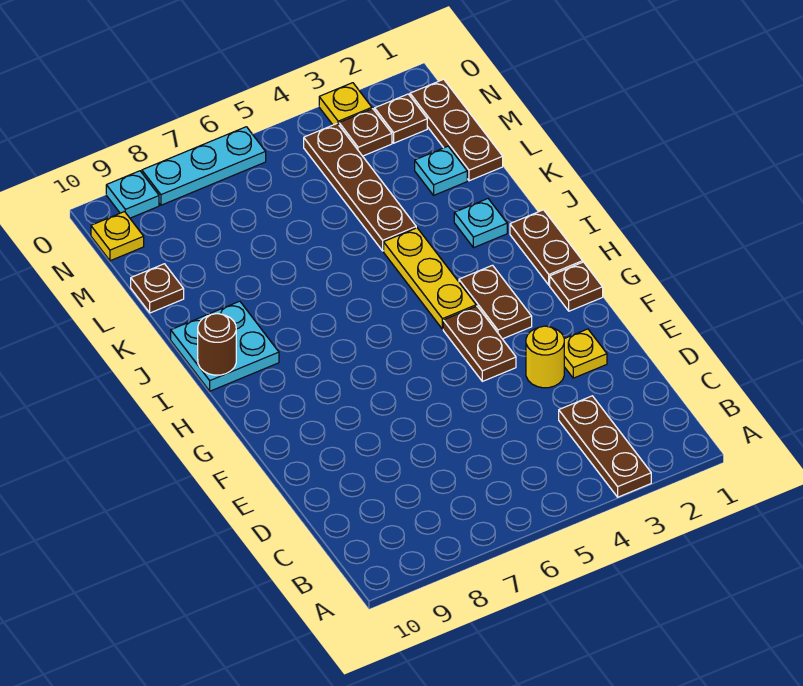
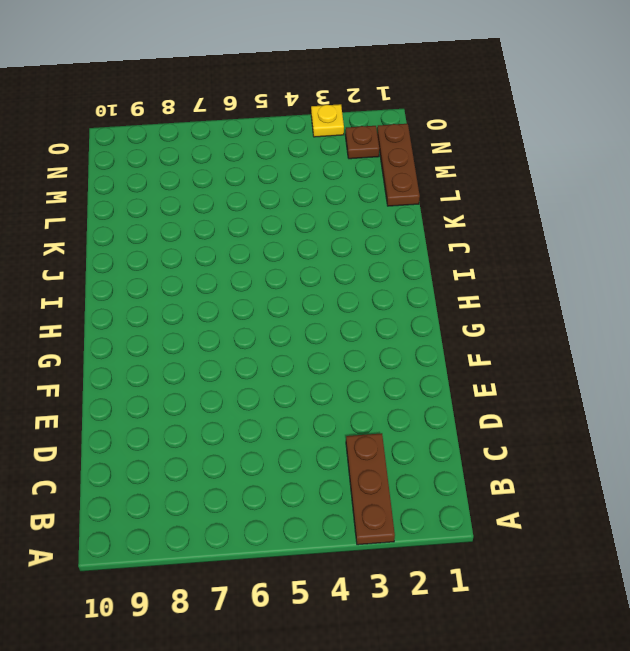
none -> yellow 1x1 plate [564,329,607,378]
none -> yellow 1x1 round brick [526,326,564,388]
none -> brown 1x2 plate [443,306,516,381]

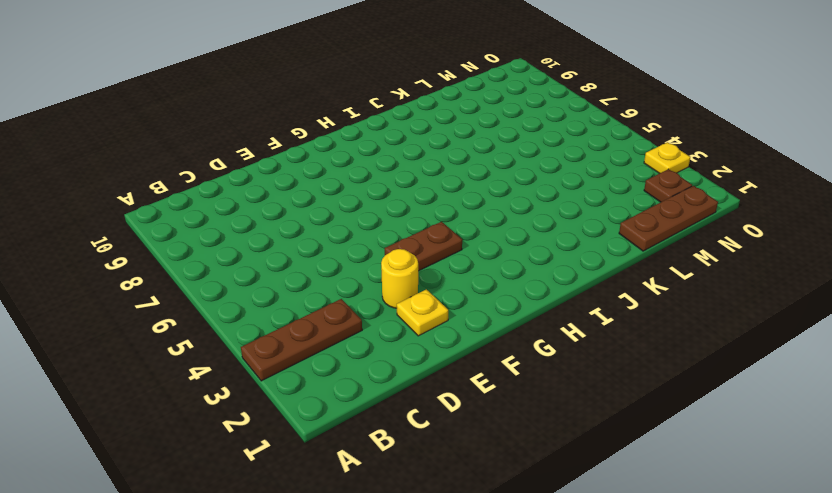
none -> brown 1x1 plate [550,262,603,311]
none -> brown 1x2 plate [459,265,532,339]
none -> brown 1x2 plate [510,210,583,285]

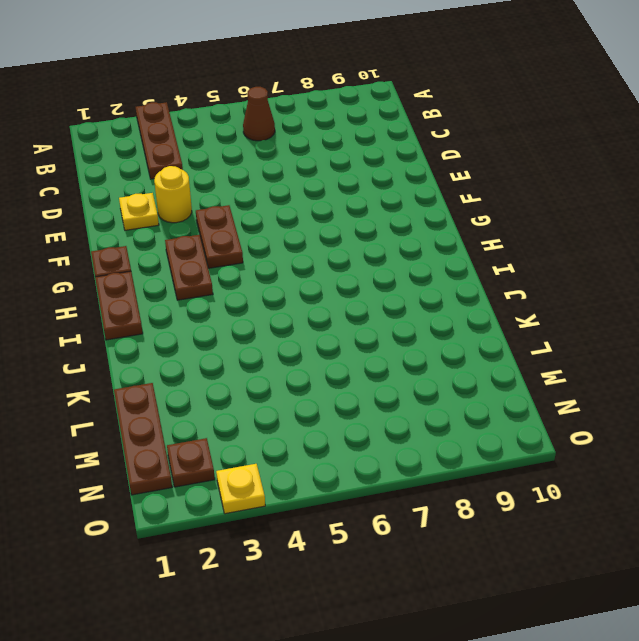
brown 1x1 cone [243,87,275,141] -> none
none -> yellow 1x3 plate [384,228,476,329]
none -> cyan 2x2 plate [171,301,279,391]
none -> cyan 1x1 plate [454,199,507,248]

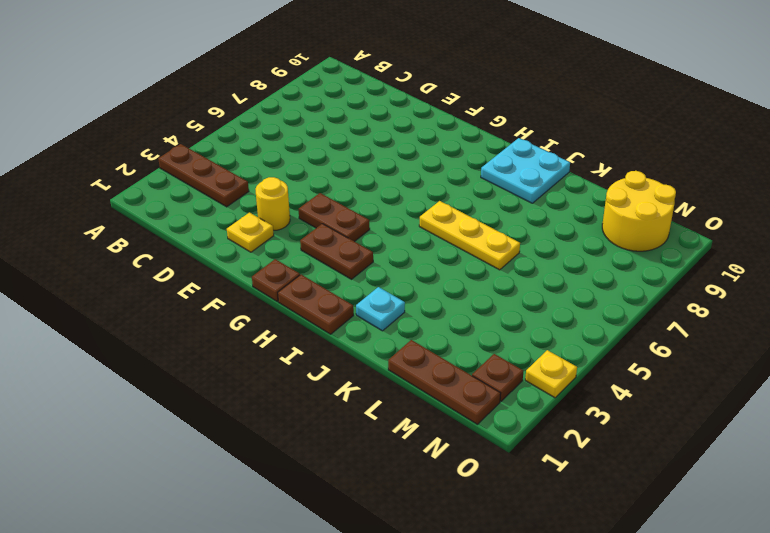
yellow 1x3 plate [419,201,520,270] -> yellow 1x3 plate moved to [384,228,476,329]
yellow 2x2 round brick [602,171,676,251] -> yellow 1x1 plate [91,212,144,261]
none -> brown 1x4 plate [304,123,416,251]
none -> cyan 1x1 plate [415,146,467,195]
none -> brown 1x1 plate [131,264,184,313]

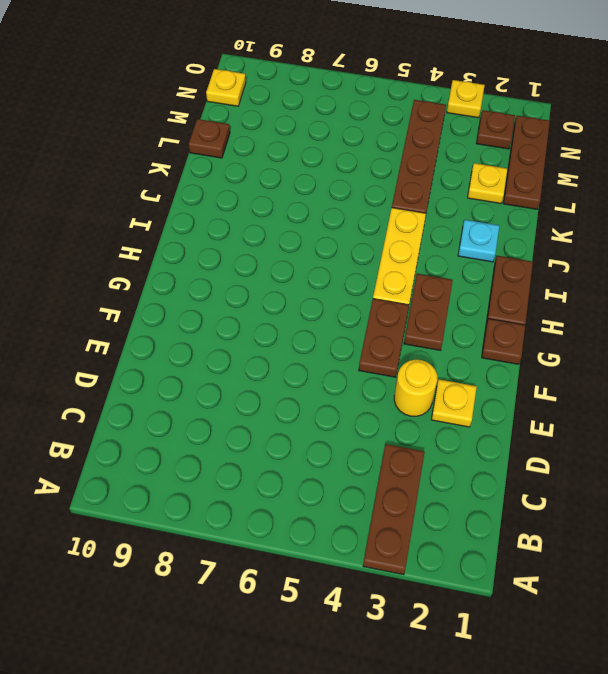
yellow 1x1 plate [468,163,507,204] -> cyan 1x1 plate [415,146,467,195]
none -> cyan 2x2 plate [171,301,279,391]
none -> brown 1x1 plate [339,109,392,156]
none -> cyan 1x3 plate [142,127,266,205]

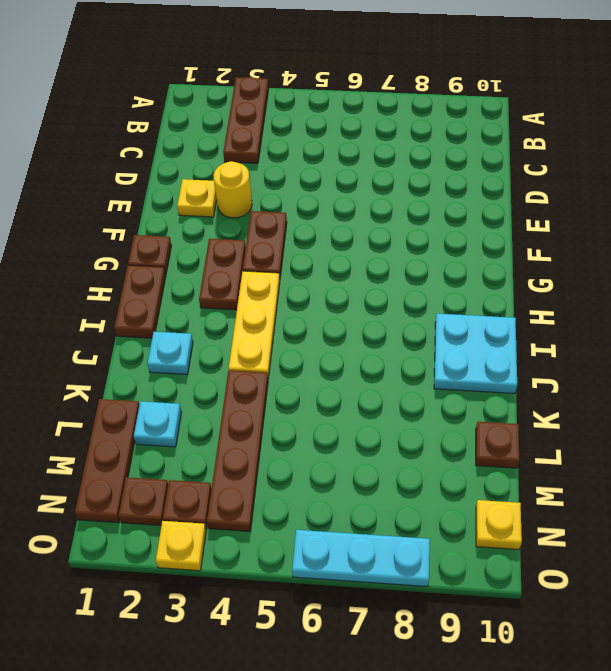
none -> cyan 1x1 plate [106,171,159,218]
none -> brown 1x1 round brick [198,314,236,375]

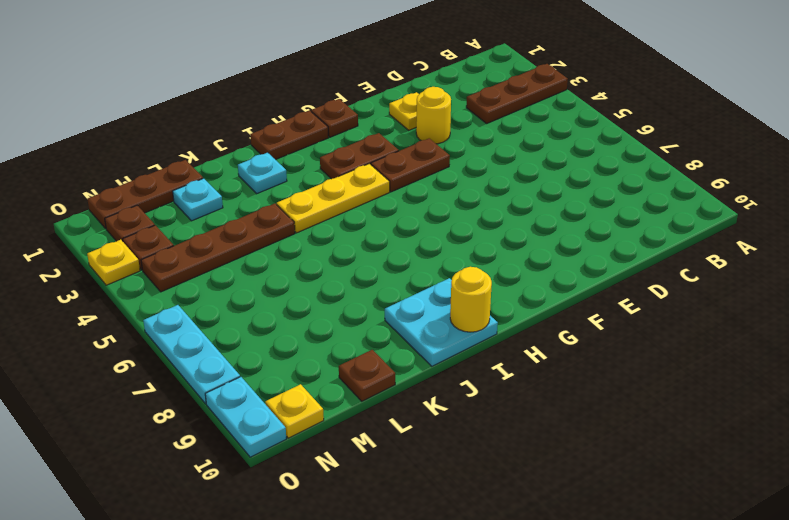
yellow 1x1 round brick [450,267,492,332] -> brown 1x1 round brick [198,314,236,375]
cyan 1x2 plate [205,377,286,457] -> cyan 1x1 plate [106,171,159,218]

